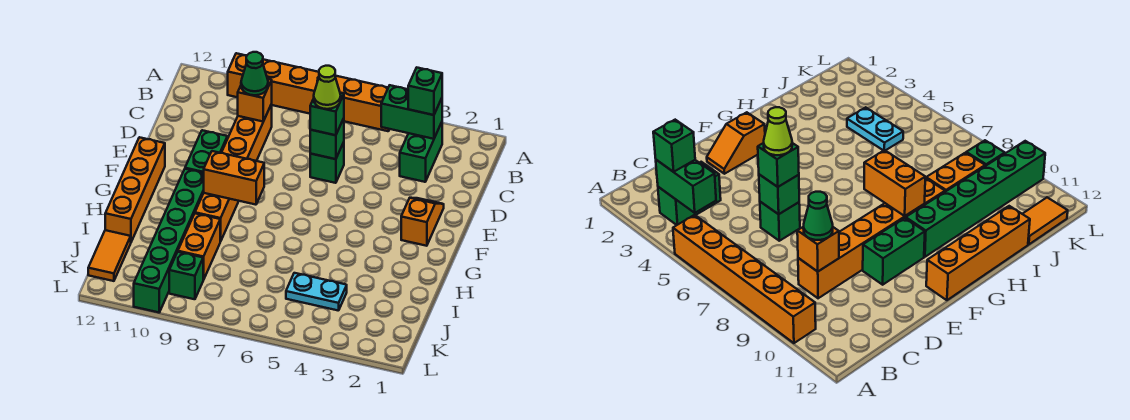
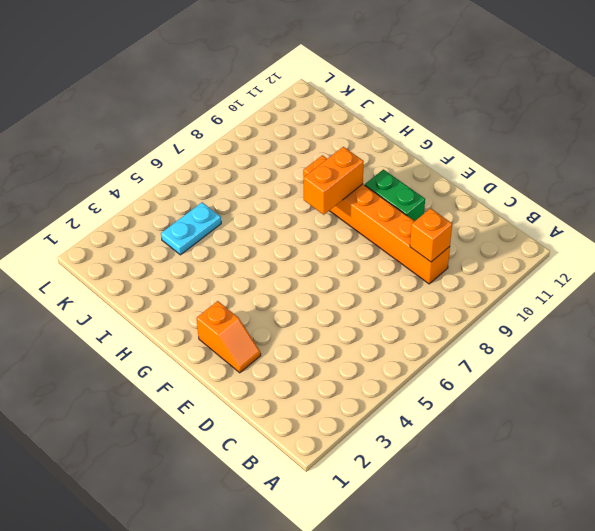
none -> orange 1x6 brick [228,53,389,131]
none -> green 1x2 brick [400,122,442,182]
none -> green 1x1 brick [310,142,344,183]

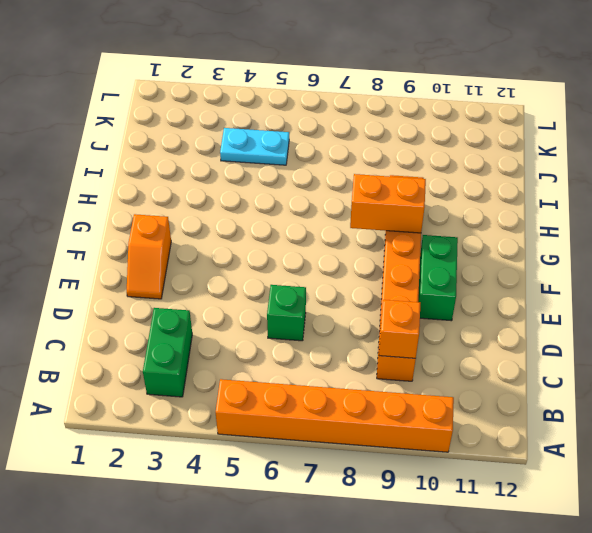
none -> orange 1x4 brick [105,137,165,242]
none -> green 1x6 brick [134,169,204,312]
none -> orange 1x2 brick [178,213,220,280]

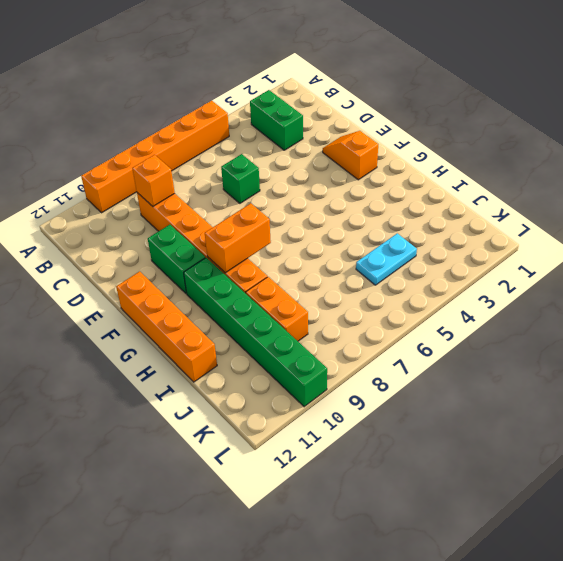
none -> orange 1x2 tile [88,230,131,281]
none -> green 1x1 brick [169,252,203,299]
none -> green 1x2 brick [381,85,442,139]

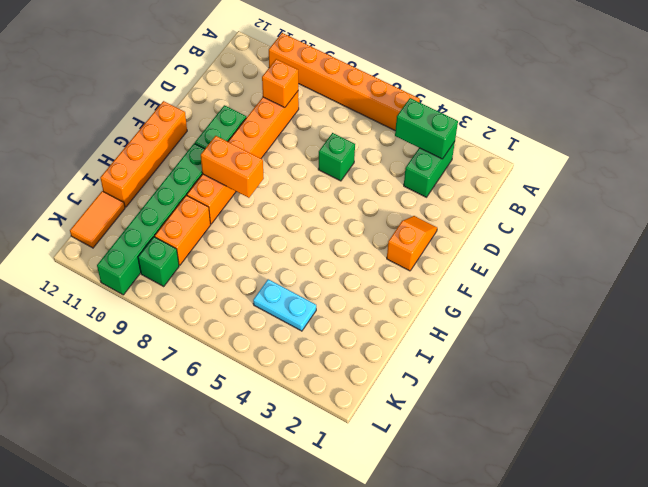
none -> green 1x1 brick [310,118,344,159]
none -> green 1x1 brick [408,68,442,115]
none -> green 1x1 cone [241,52,268,95]

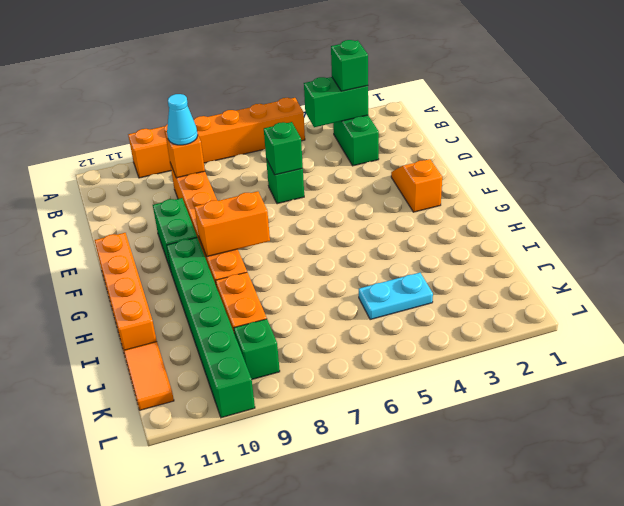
cyan 1x1 cone [167,94,198,145] -> green 1x1 cone [241,52,268,95]
none -> green 1x1 brick [310,93,344,135]
none -> lime 1x1 cone [314,66,341,109]

